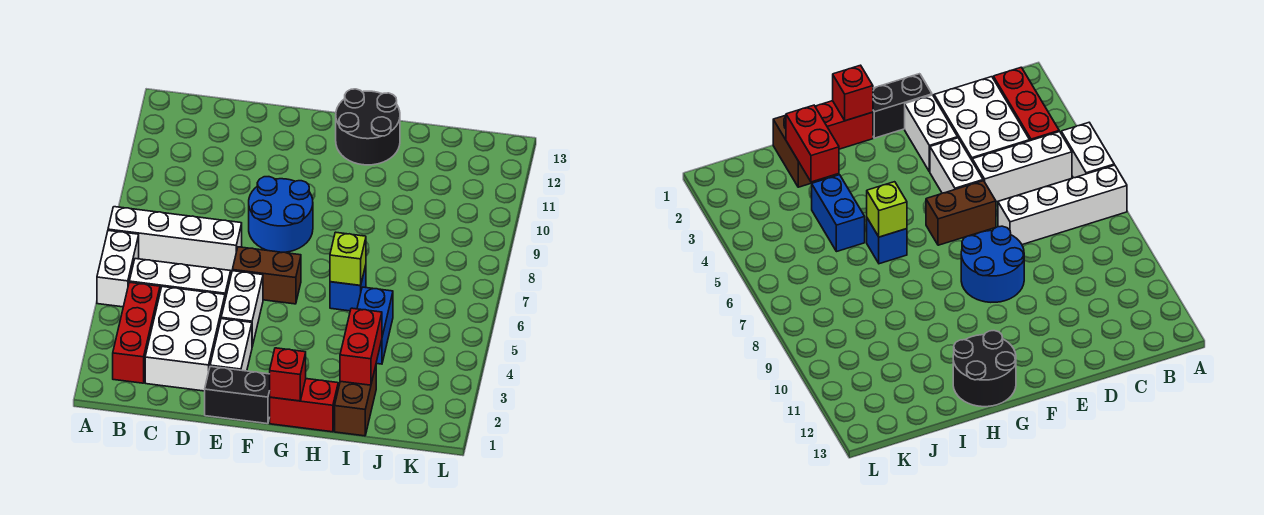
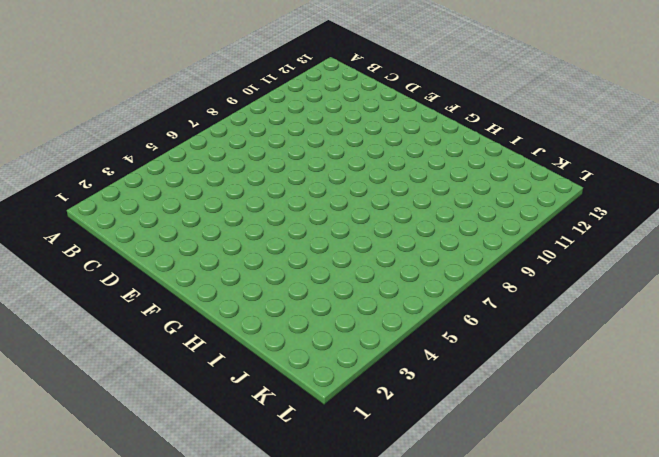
none -> white 1x2 brick [97,231,139,307]
none -> white 1x4 brick [108,207,242,271]
none -> red 1x3 brick [113,282,160,383]

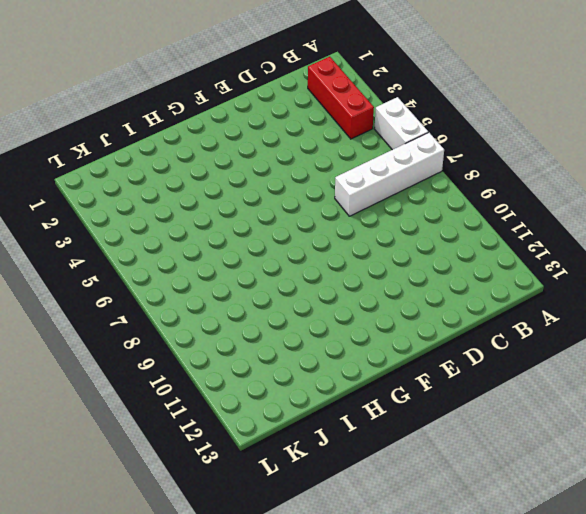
none -> white 1x3 brick [129,259,231,299]
none -> white 2x3 brick [145,287,225,391]
none -> black 1x2 brick [205,367,270,424]

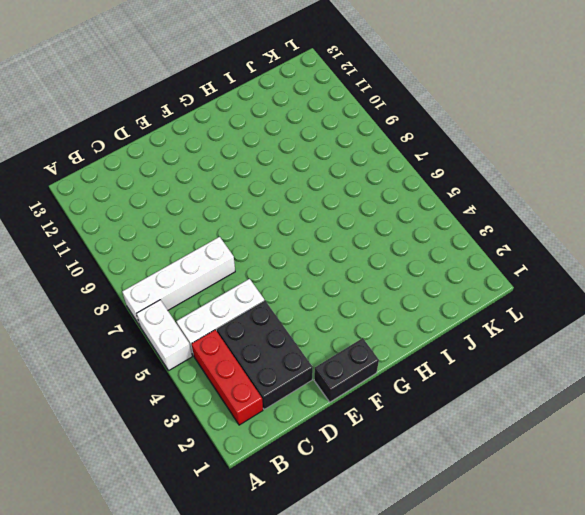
black 2x3 brick [217,301,313,409] -> white 2x3 brick [145,287,225,391]
none -> white 1x2 brick [210,319,252,371]
none -> white 1x2 brick [221,271,263,346]
none -> brown 1x2 brick [232,247,301,304]

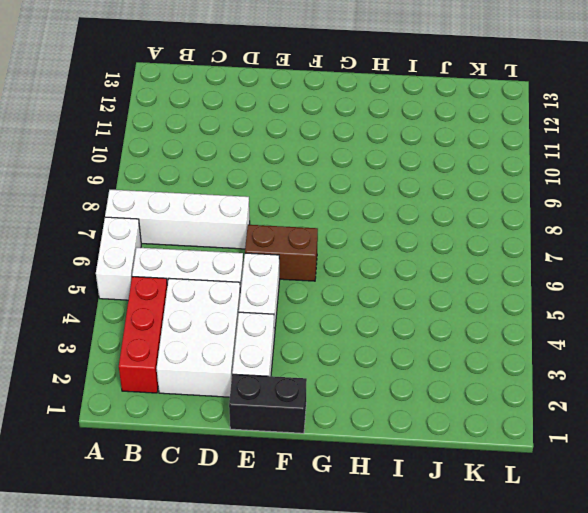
none -> blue 2x2 round brick [249,177,313,252]
none -> red 1x2 brick [270,379,338,432]
none -> black 2x2 round brick [336,89,400,165]

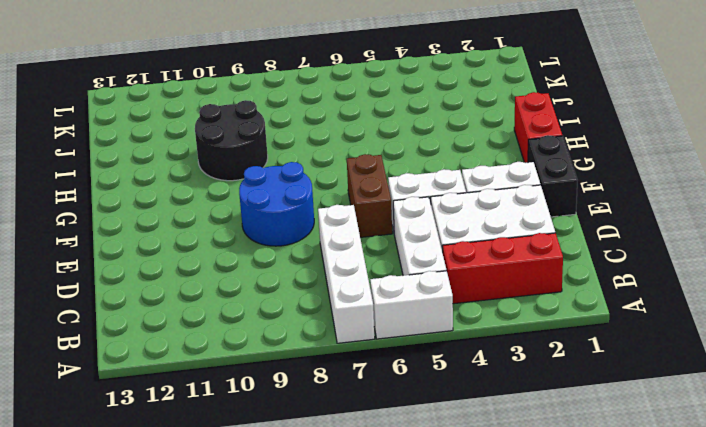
black 2x2 round brick [195,100,268,181] -> black 2x2 round brick moved to [336,89,400,165]
none -> blue 1x1 brick [330,265,366,311]
none -> brown 1x2 brick [335,366,376,436]
none -> blue 1x2 brick [357,287,393,364]

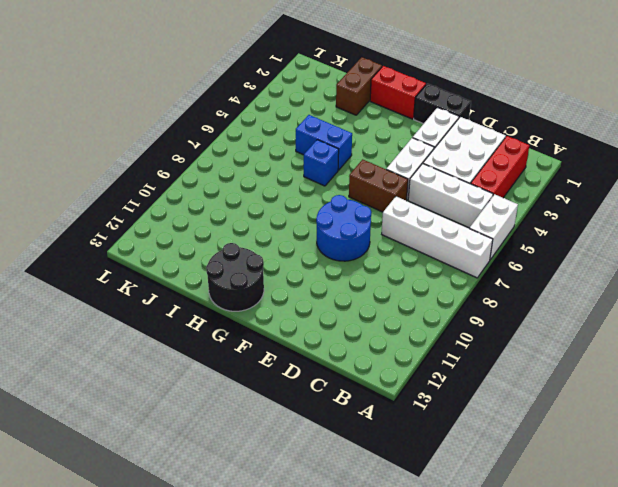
blue 1x2 brick [296,115,352,170] -> blue 1x2 brick turned to [357,287,393,364]
none -> red 1x1 brick [270,348,306,401]
none -> lime 1x1 brick [330,232,366,285]
none -> red 1x2 brick [340,308,382,385]

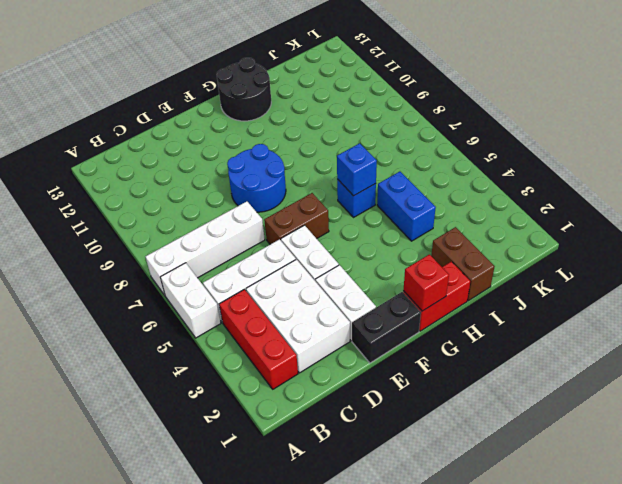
blue 1x1 brick [337,143,377,196] -> lime 1x1 brick [330,232,366,285]
none -> red 1x2 brick [340,308,382,385]

